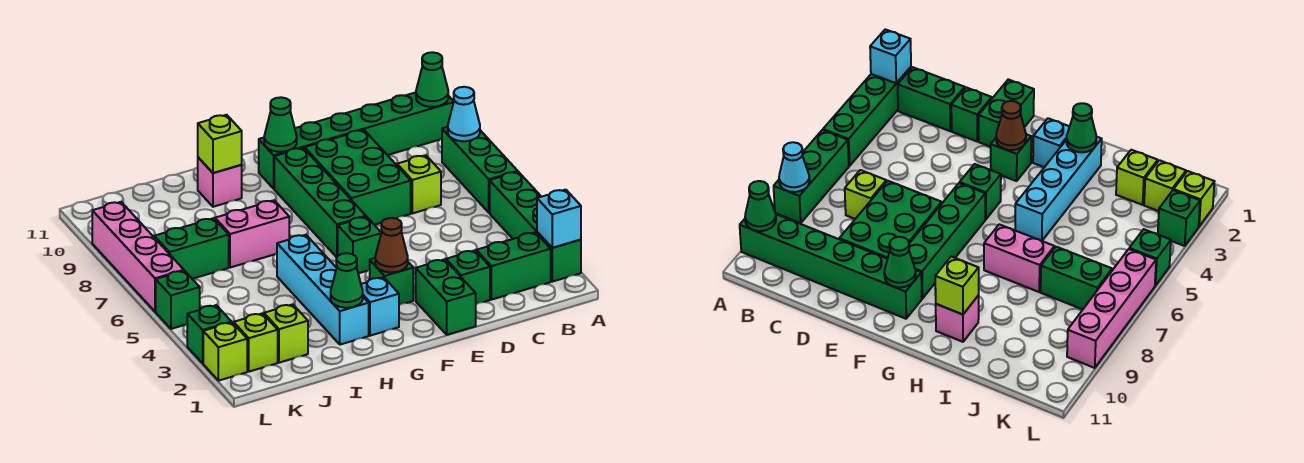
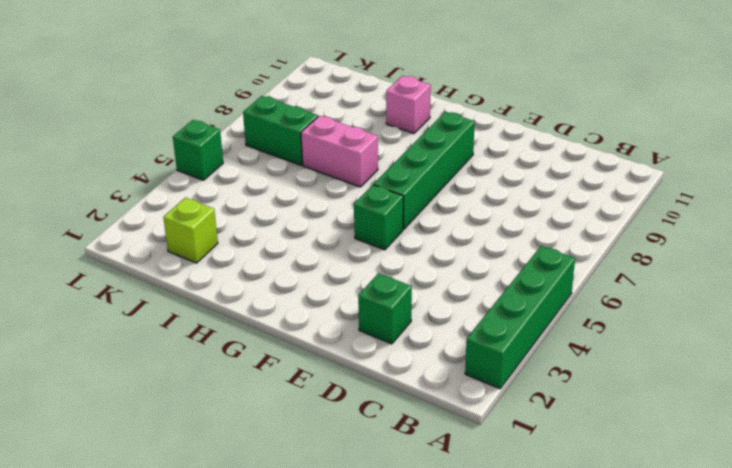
none -> green 1x3 brick [442,127,518,213]
none -> green 1x6 brick [259,92,454,189]
none -> green 1x2 brick [476,232,551,300]

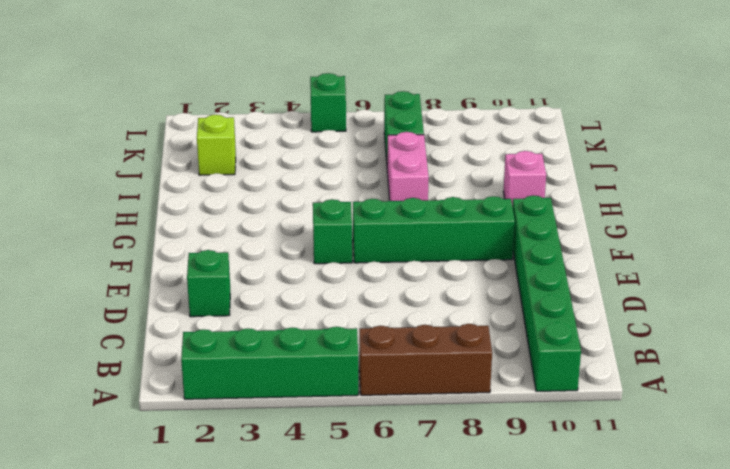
brown 1x3 brick [359,324,492,395] -> green 1x3 brick [442,127,518,213]
none -> green 1x2 brick [476,232,551,300]
none -> lime 1x1 brick [397,155,441,213]
none -> green 2x3 brick [305,130,411,225]

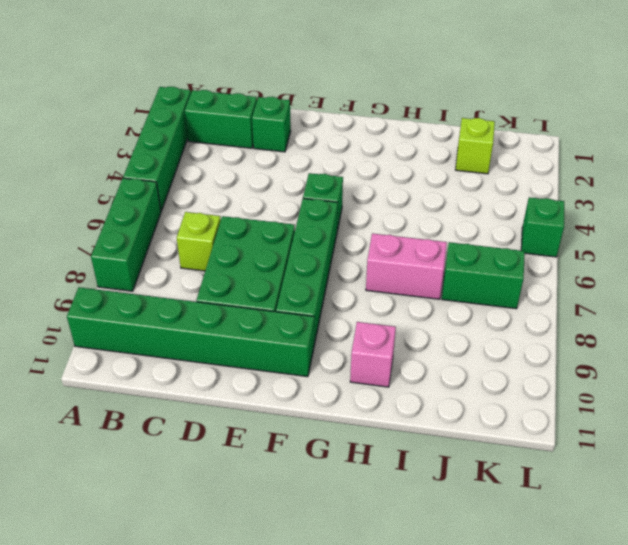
none -> green 1x2 brick [416,259,476,335]
none -> green 1x1 brick [370,258,413,305]
none -> cyan 1x1 brick [361,277,399,336]

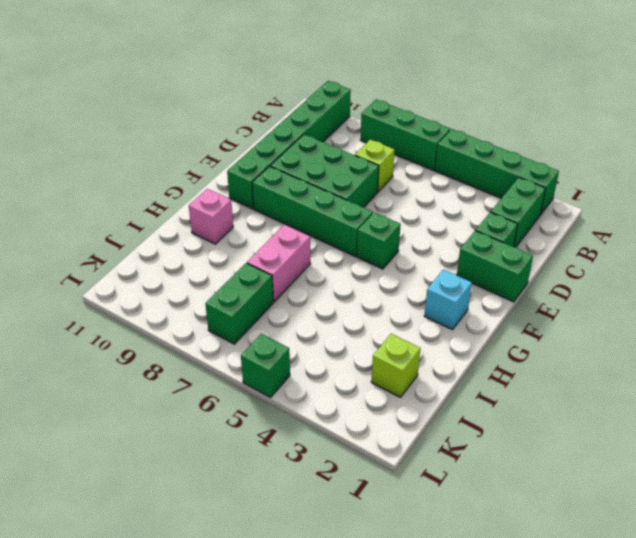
none -> green 1x1 brick [370,258,413,305]
none -> cyan 1x4 brick [277,235,369,345]
none -> lime 1x1 brick [234,313,278,372]

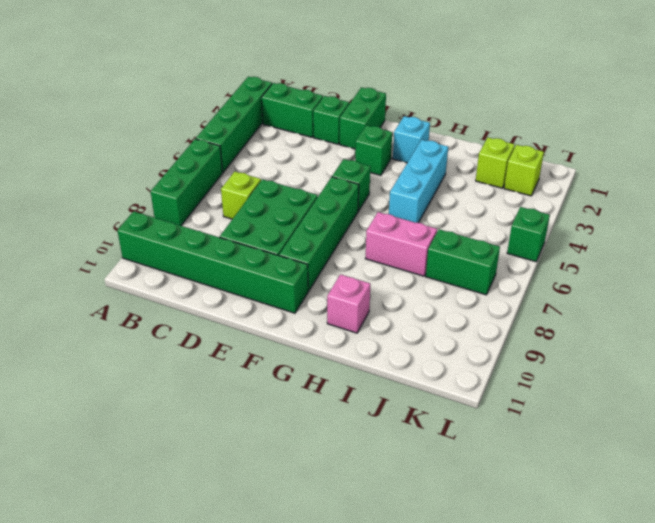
cyan 1x3 brick [389,140,448,223] -> cyan 1x4 brick [277,235,369,345]
none -> lime 1x1 brick [203,322,247,381]
none -> green 1x1 brick [187,305,231,363]
none -> pink 1x4 brick [92,202,184,312]

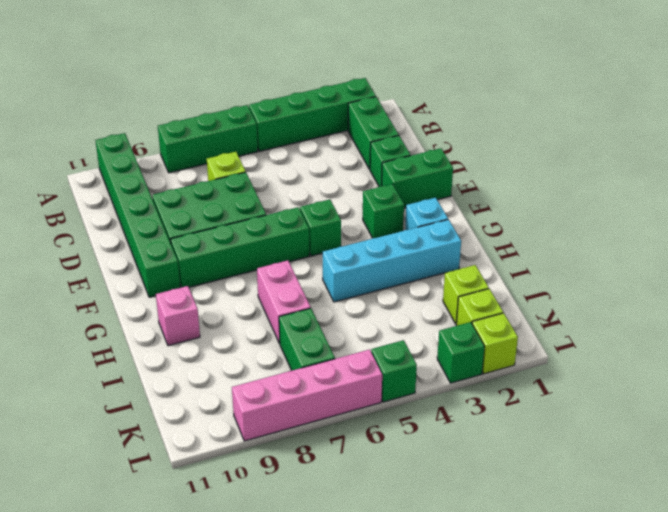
none -> cyan 1x1 brick [537,190,581,248]
none -> cyan 1x1 cone [448,87,480,141]
none -> green 1x1 cone [416,52,448,107]

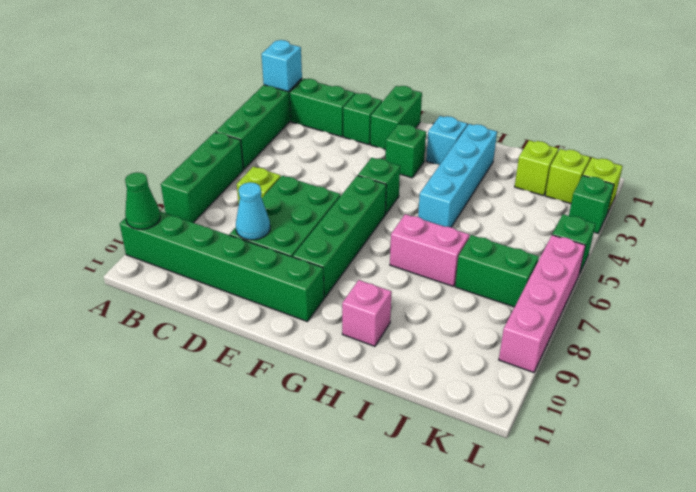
cyan 1x1 cone [236,182,270,240] -> cyan 1x1 cone moved to [448,87,480,141]
none -> brown 1x1 cone [375,218,408,272]
none -> green 1x1 cone [264,97,297,152]
none -> green 1x1 cone [331,253,363,308]

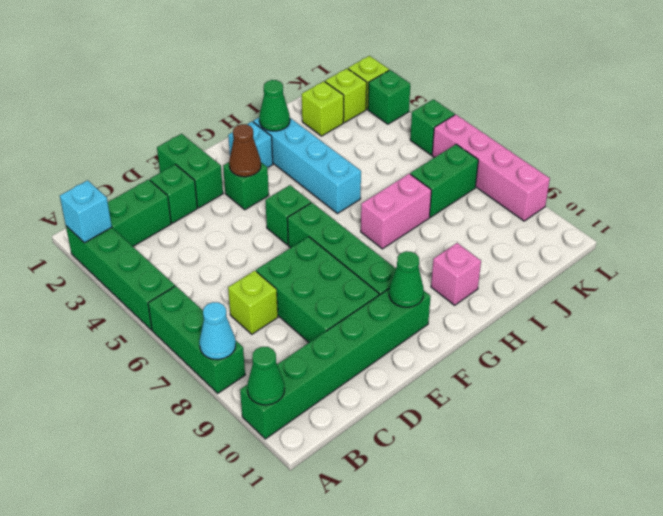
none -> lime 1x1 brick [198,115,242,173]

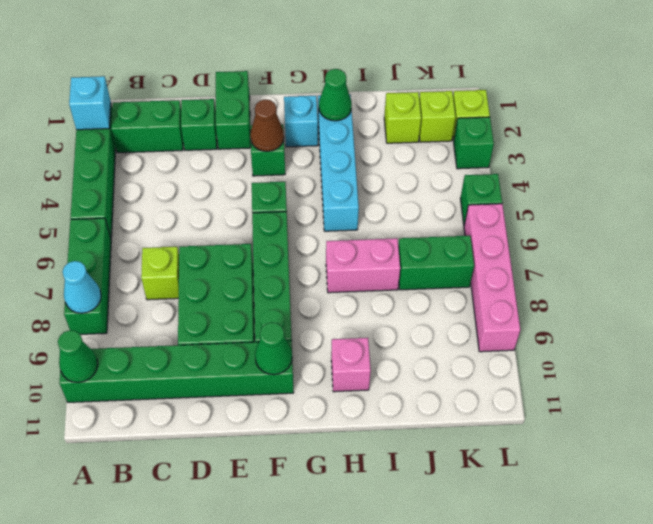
none -> lime 1x1 brick [198,115,242,173]

